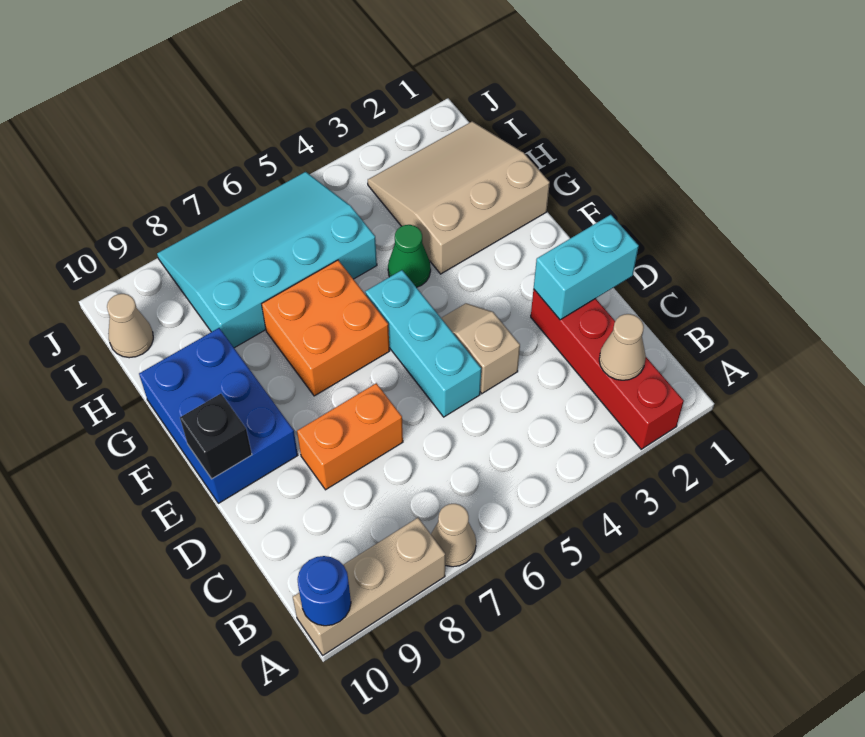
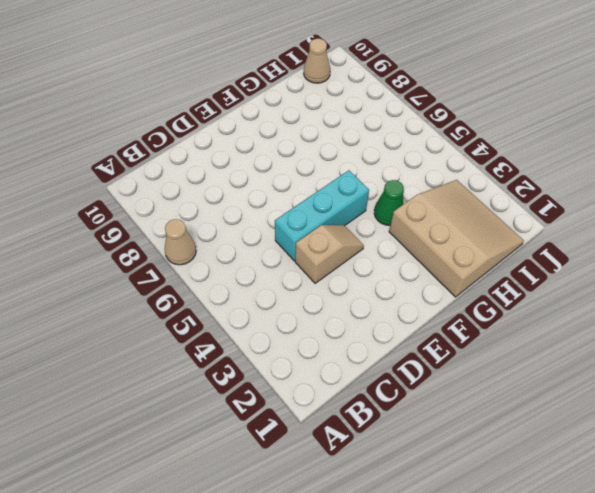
none -> red 1x4 brick [531,289,684,449]
none -> tan 1x3 brick [293,518,445,655]
none -> orange 1x2 brick [297,383,403,490]

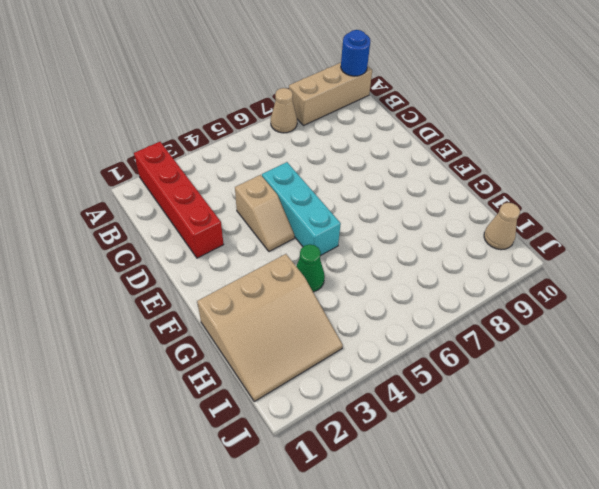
none -> orange 1x2 brick [297,383,403,490]
none -> blue 2x3 brick [139,328,298,503]
none -> orange 2x2 brick [262,260,390,396]

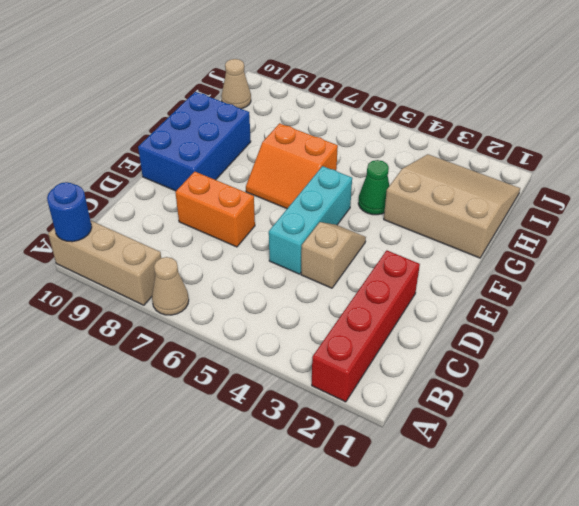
orange 2x2 slope [246,123,338,209] -> orange 2x2 brick [262,260,390,396]
none -> cyan 3x4 slope [157,172,377,348]
none -> tan 1x1 cone [599,314,646,380]
none -> cyan 1x2 brick [534,215,639,320]

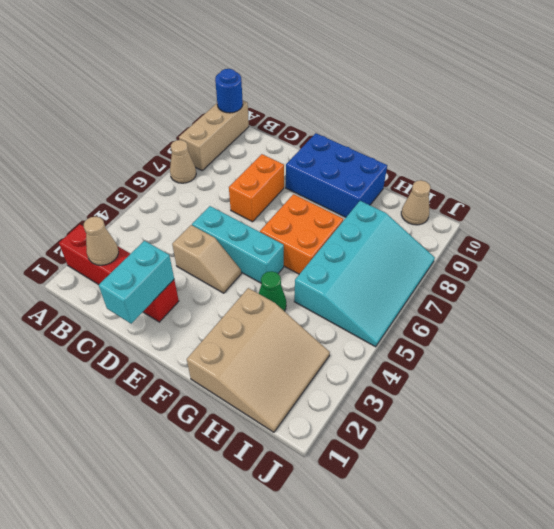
none -> black 1x1 brick [180,394,252,479]

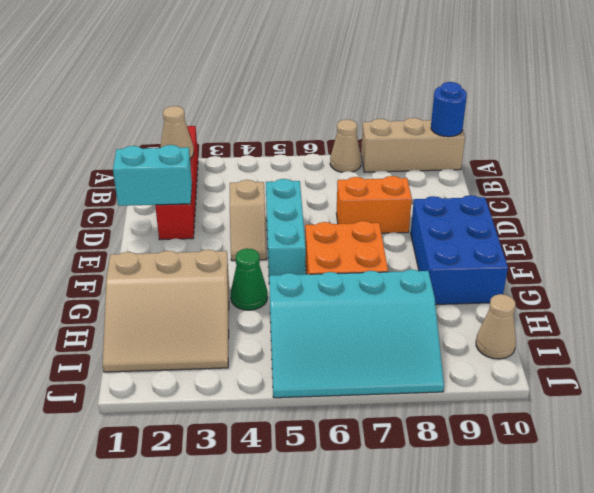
none -> black 1x1 brick [180,394,252,479]

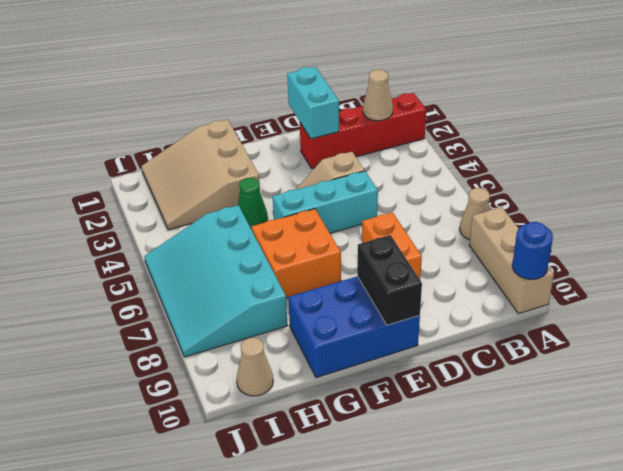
black 1x2 brick [357,235,422,325] -> black 1x1 brick [180,394,252,479]

